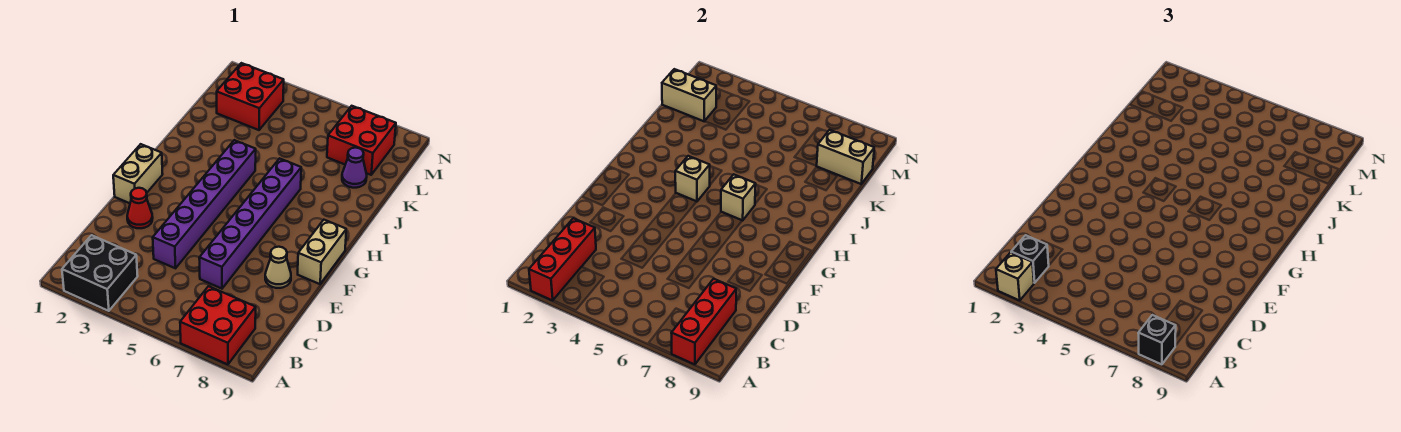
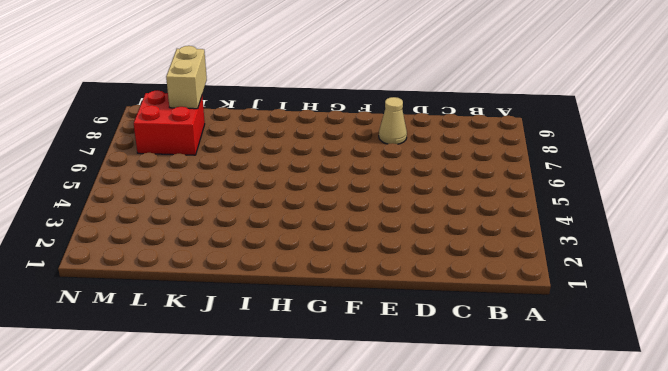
none -> black 2x2 brick [62,235,138,311]
none -> red 2x2 brick [180,286,256,364]
none -> purple 1x6 brick [153,140,256,268]

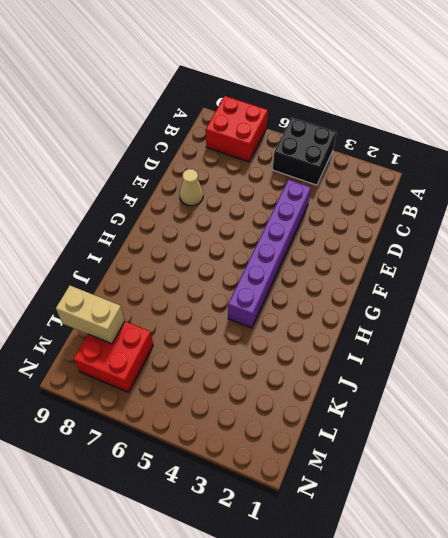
black 2x2 brick [273,118,336,185] -> black 2x2 brick moved to [62,235,138,311]
none -> purple 1x6 brick [199,158,301,289]
none -> red 1x1 cone [127,188,153,228]
none -> tan 1x2 brick [113,144,163,203]

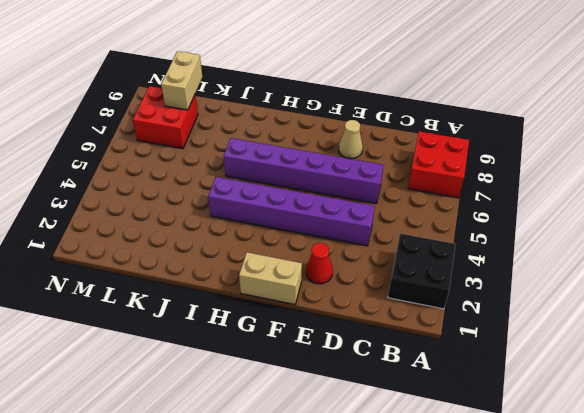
none -> tan 1x2 brick [298,220,346,284]
none -> purple 1x1 cone [342,148,367,188]
none -> red 2x2 brick [217,63,284,130]

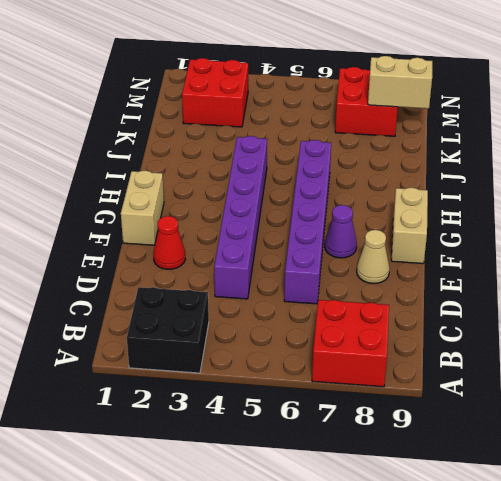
purple 1x1 cone [325,205,357,258] -> purple 1x1 cone moved to [342,148,367,188]
none -> red 1x3 brick [529,218,596,300]
none -> red 1x3 brick [671,279,736,364]
none -> tan 1x1 brick [675,156,710,202]

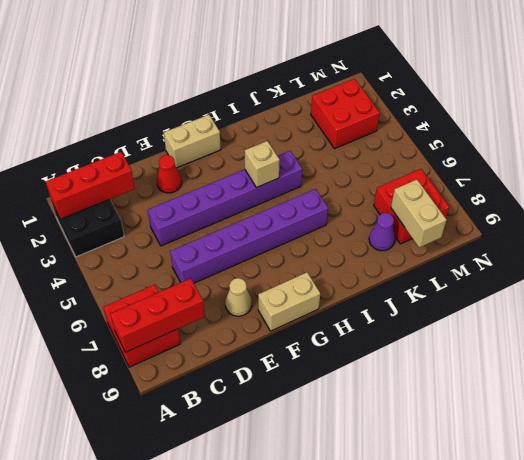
none -> tan 1x1 brick [721,174,756,221]
none -> tan 1x2 brick [662,69,716,121]
none -> tan 1x1 brick [996,253,1034,300]

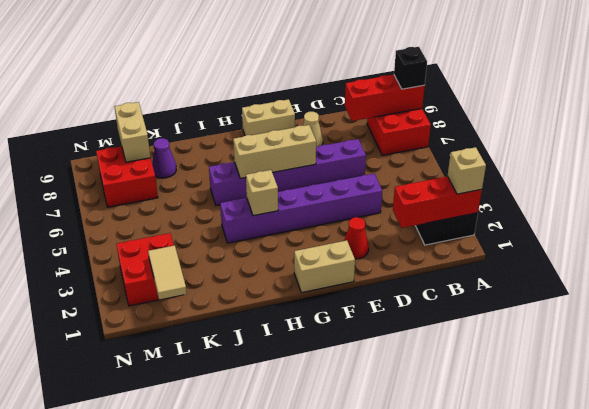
tan 1x3 brick [233,125,316,178] -> tan 1x1 brick [721,174,756,221]
tan 1x2 tile [148,245,187,300] -> tan 1x2 brick [662,69,716,121]
none -> black 1x1 brick [1011,235,1049,283]

